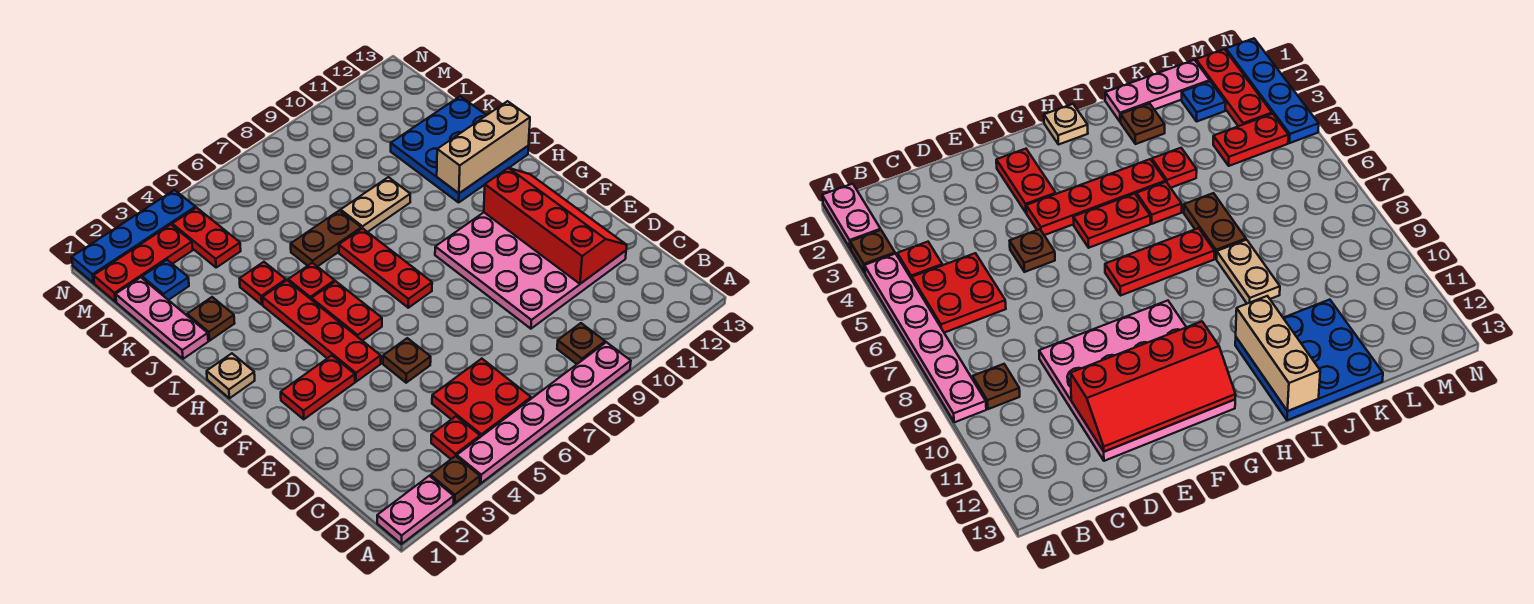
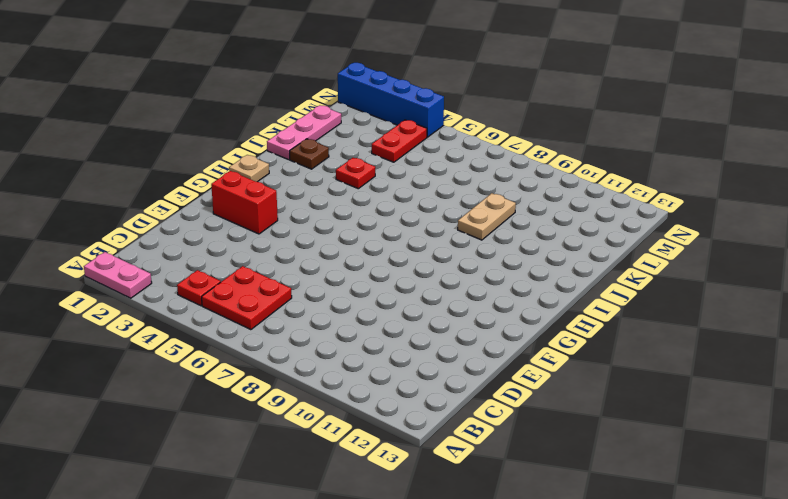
red 1x2 brick [211,171,278,234] -> red 1x2 plate [281,356,355,419]
tan 1x2 plate [458,193,516,240] -> tan 1x2 plate turned to [341,177,410,232]
blue 1x4 brick [338,63,444,137] -> blue 1x4 plate [72,190,196,283]
none -> brown 1x1 plate [431,456,480,503]
none -> pink 1x6 plate [457,342,631,483]
none -> brown 1x1 plate [557,323,605,364]

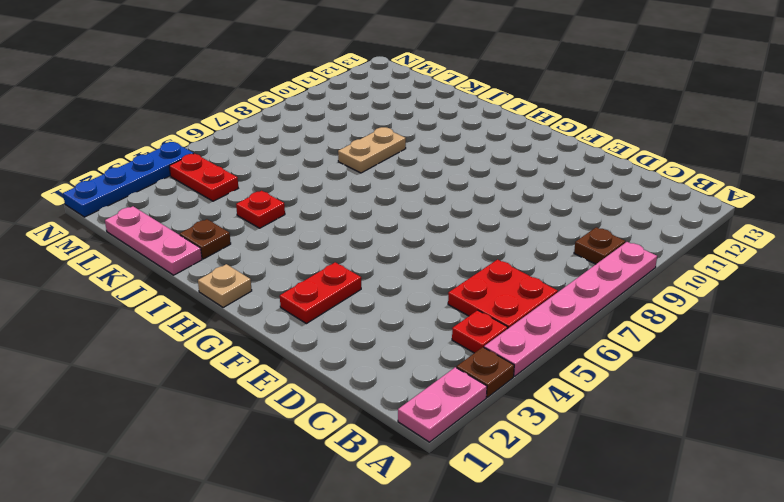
none -> pink 4x4 plate [435,213,626,329]
none -> brown 1x1 plate [383,338,431,383]
none -> red 1x4 plate [262,280,381,382]

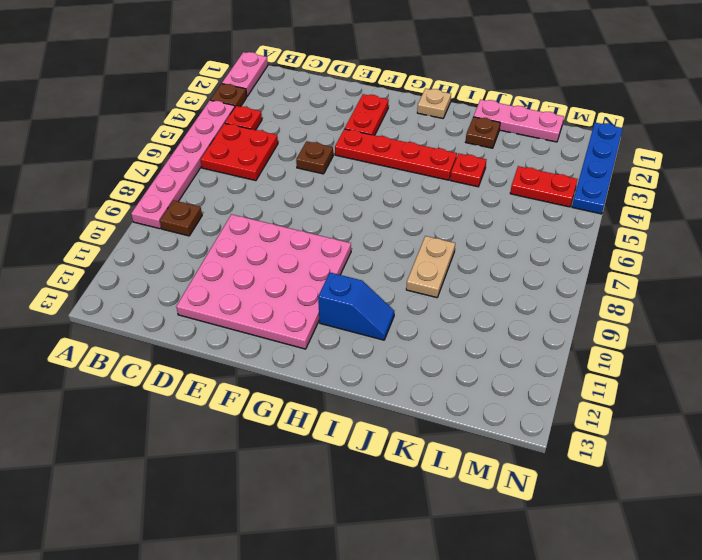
blue 1x2 slope [318,273,394,340] -> blue 3x3 plate [391,96,528,202]
none -> red 1x2 plate [311,281,382,341]
none -> red 1x3 plate [339,228,432,308]
none -> red 1x1 plate [288,263,335,299]

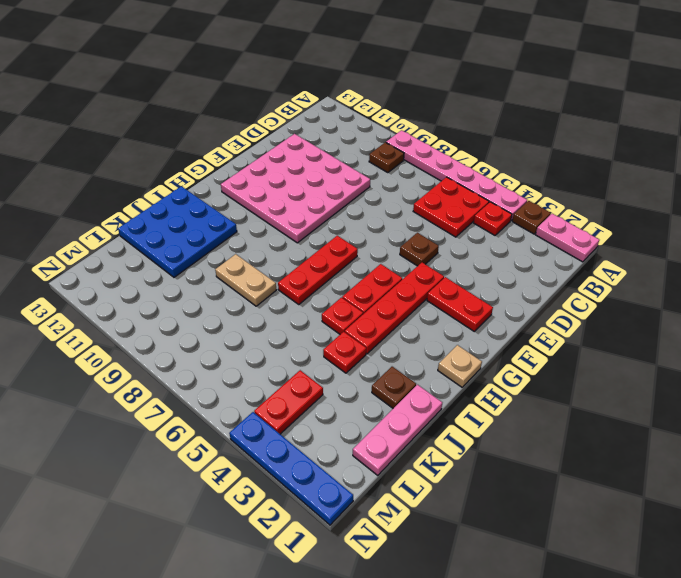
none -> brown 1x2 plate [291,210,361,267]
none -> blue 1x1 plate [142,260,189,300]
none -> red 1x3 plate [94,225,193,302]

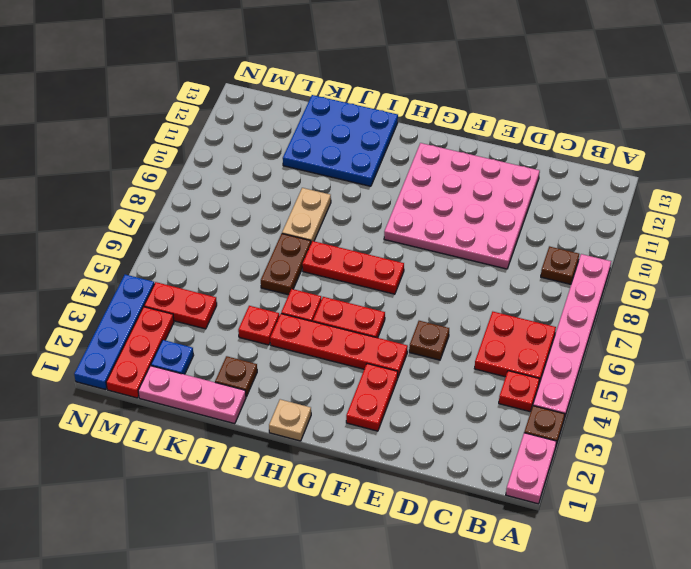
none -> red 2x4 slope [484,168,627,284]
none -> tan 1x3 brick [437,101,530,193]

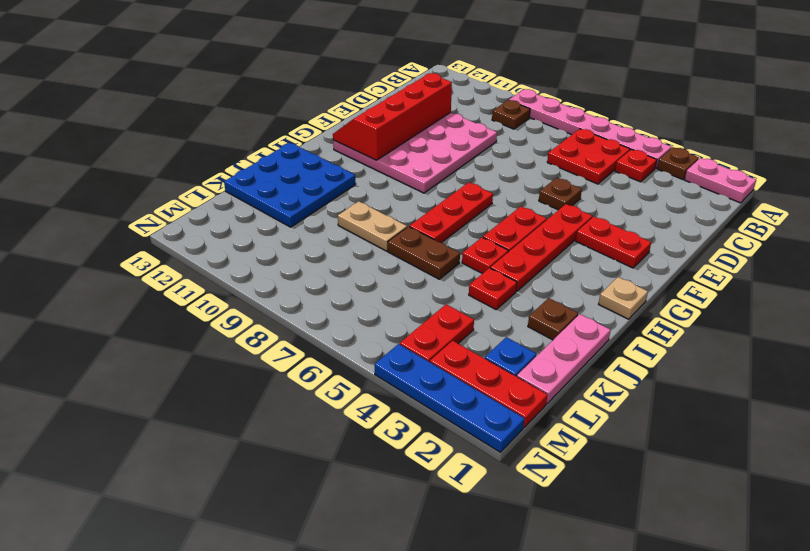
none -> tan 1x3 brick [437,101,530,193]

